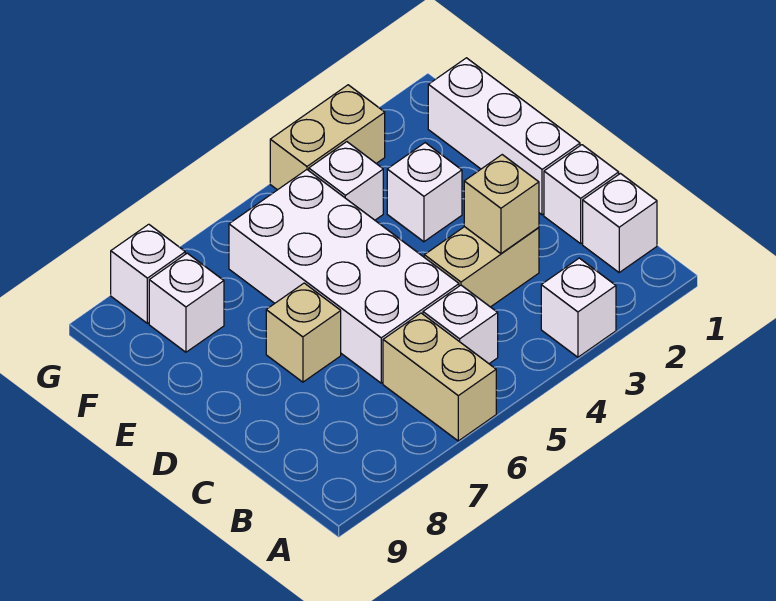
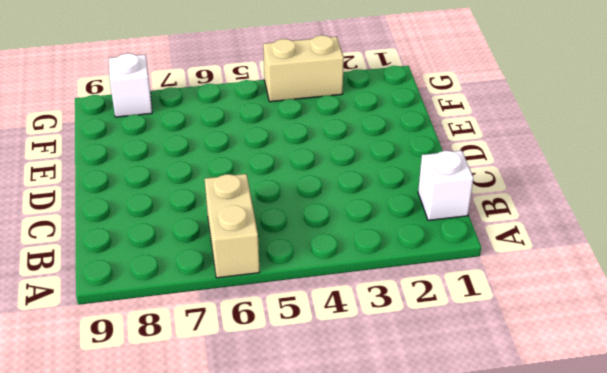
none -> white 1x1 brick [541,258,616,357]
none -> white 1x1 brick [423,285,498,364]
none -> white 1x1 brick [544,145,619,244]

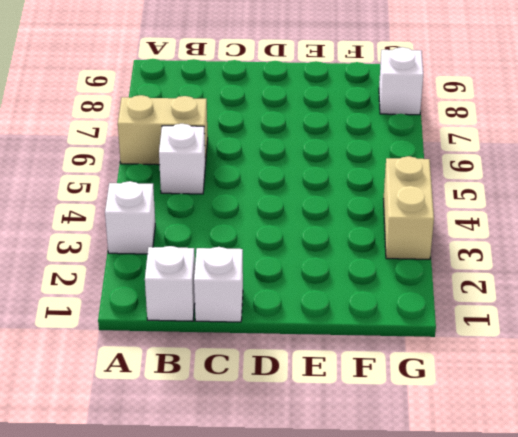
none -> tan 1x2 brick [424,227,539,307]
none -> white 2x4 brick [229,170,459,383]
none -> white 1x3 brick [428,58,580,215]

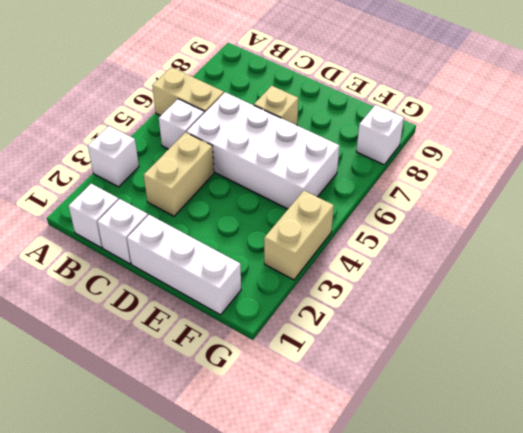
none -> white 1x1 brick [387,143,462,242]
none -> white 1x1 brick [309,142,383,220]
none -> white 1x1 brick [149,253,224,352]

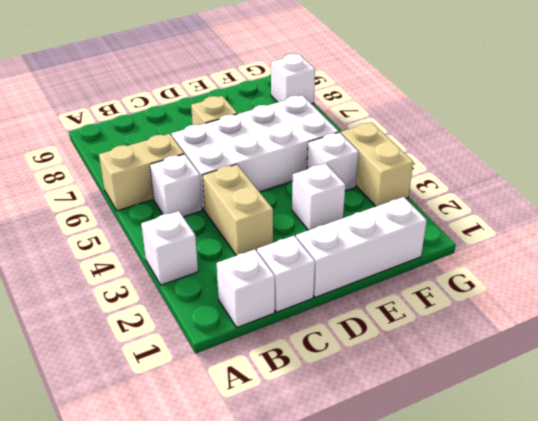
none -> white 1x1 brick [149,253,224,352]
none -> tan 1x1 brick [464,155,539,254]

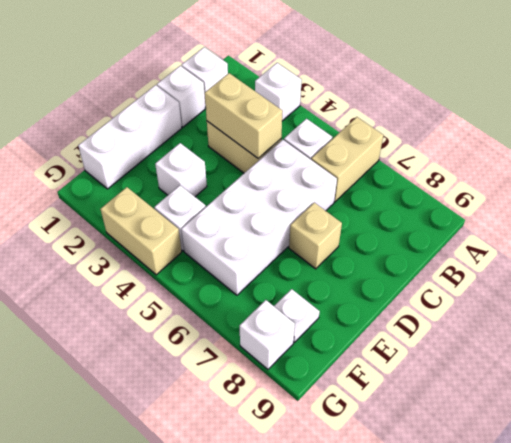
tan 1x2 brick [205,73,283,158] -> tan 1x1 brick [464,155,539,254]
white 1x1 plate [274,289,320,342] -> white 1x1 brick [149,253,224,352]

